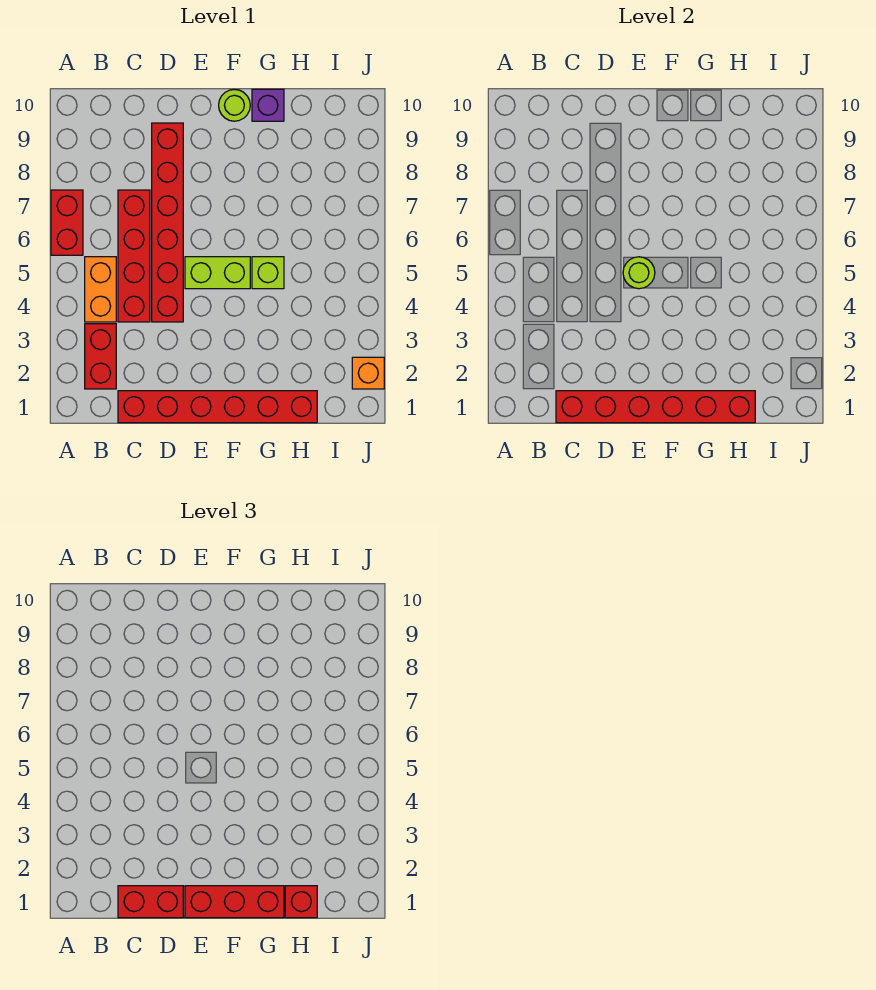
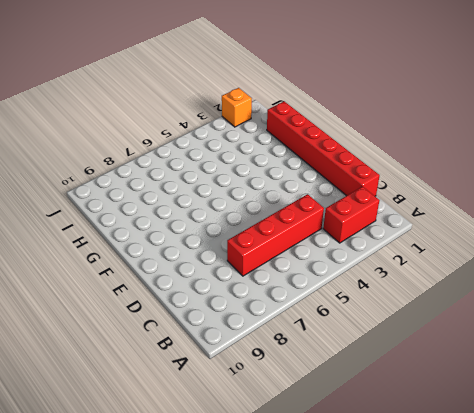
none -> red 1x2 brick [51,190,83,255]
none -> orange 1x2 brick [85,257,116,322]
none -> red 1x6 brick [152,123,183,322]

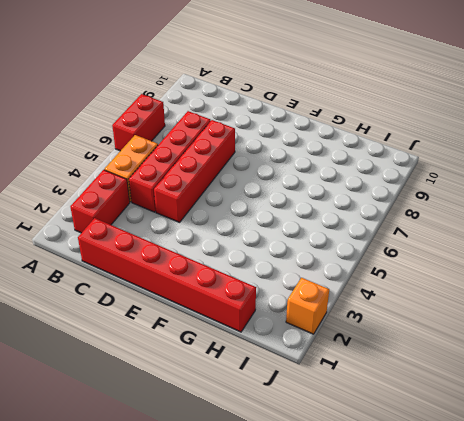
red 1x4 brick [154,120,235,222] -> red 1x6 brick [152,123,183,322]
none -> lime 1x2 brick [185,257,250,289]
none -> lime 1x1 round brick [219,89,250,121]
none -> lime 1x1 brick [252,257,284,289]

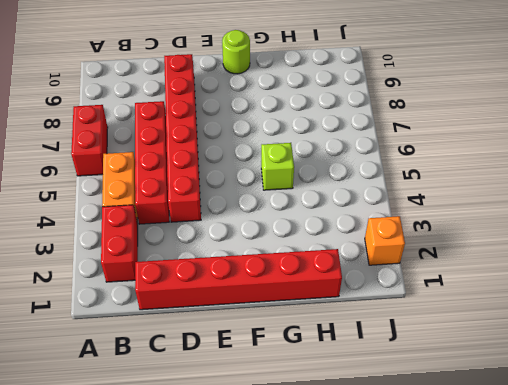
none -> lime 1x2 brick [185,257,250,289]
none -> purple 1x1 brick [252,89,284,121]
none -> red 1x6 brick [556,391,755,423]

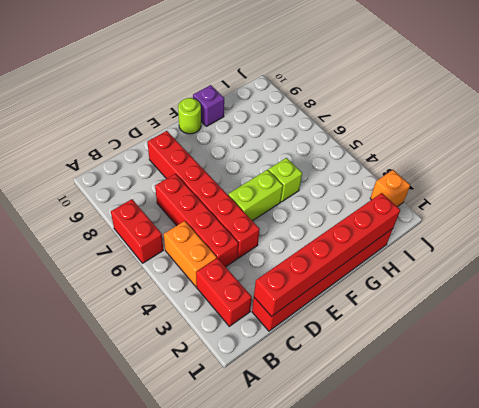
none -> lime 1x1 round brick [623,257,655,289]
none -> red 1x2 brick [118,886,183,918]
none -> red 1x3 brick [185,886,284,918]

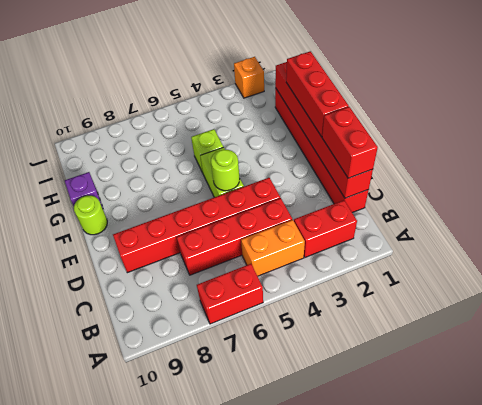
none -> red 1x1 brick [285,886,317,918]

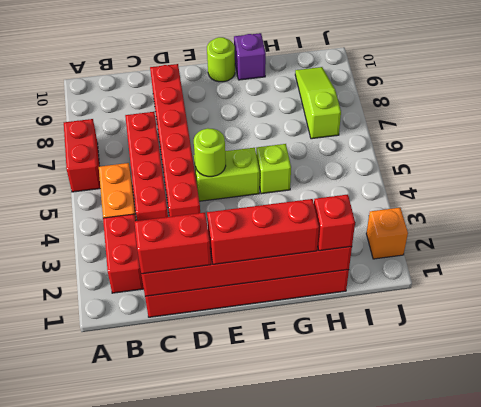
lime 1x3 slope [295,67,341,139] -> none

